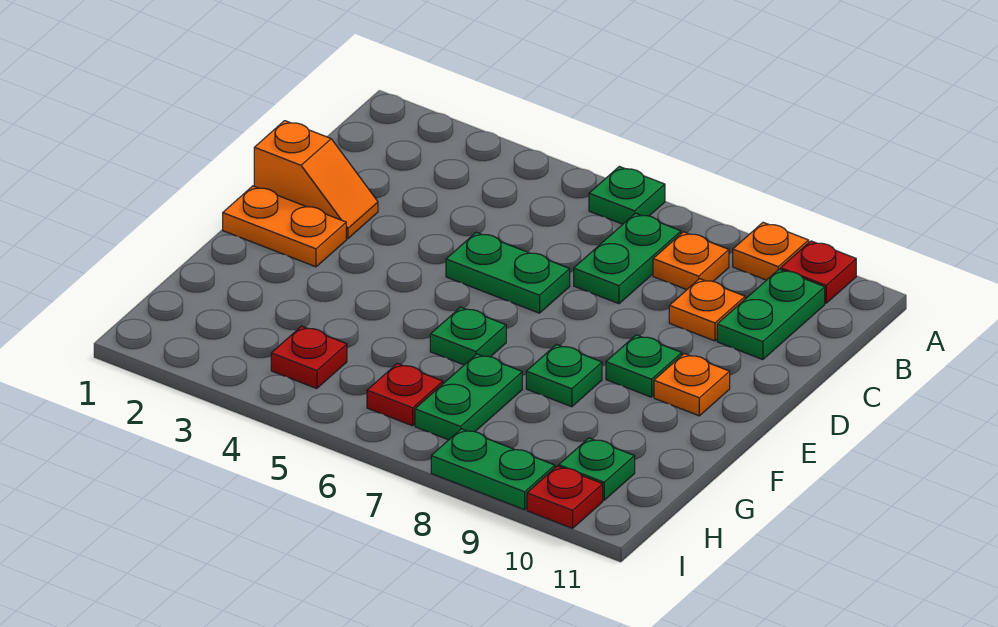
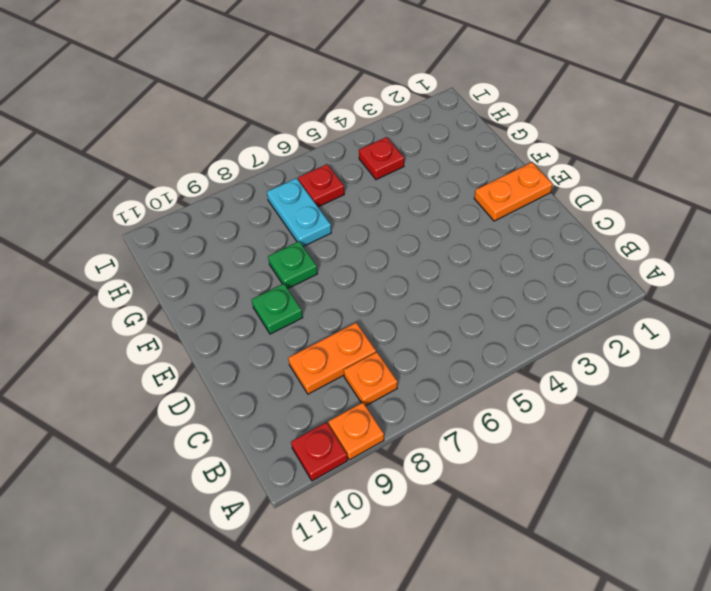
orange 1x2 plate [288,323,376,394] -> orange 1x1 plate [669,279,745,341]
cyan 1x2 plate [267,178,331,247] -> green 1x2 plate [415,354,522,440]
none -> green 1x1 plate [589,166,665,224]
none -> green 1x2 plate [574,213,681,304]
none -> green 1x2 plate [717,269,825,360]

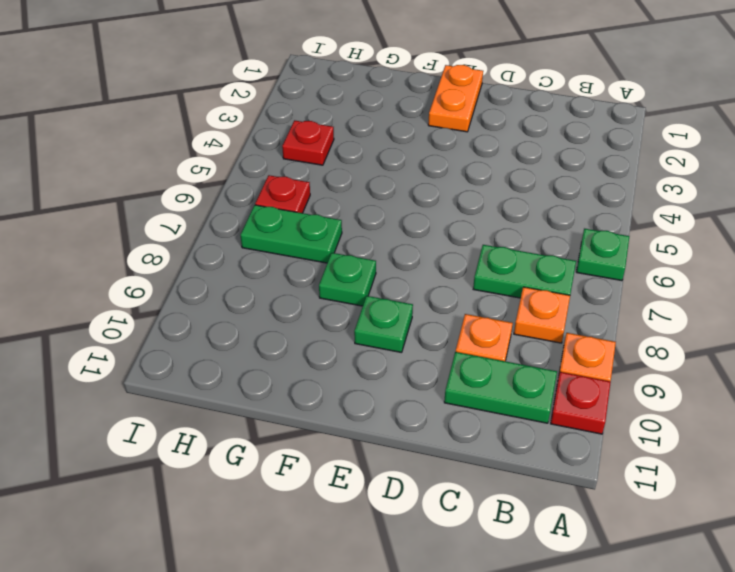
none -> orange 1x2 slope [254,121,378,239]
none -> green 1x2 plate [446,232,570,313]
none -> orange 1x1 plate [654,354,730,416]

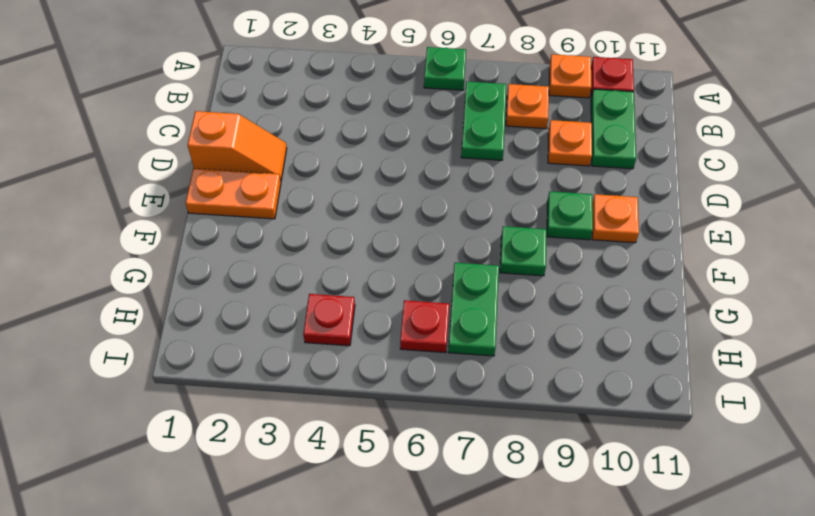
none -> green 1x2 plate [446,232,570,313]
none -> green 1x1 plate [430,307,506,365]
none -> green 1x1 plate [559,438,635,500]

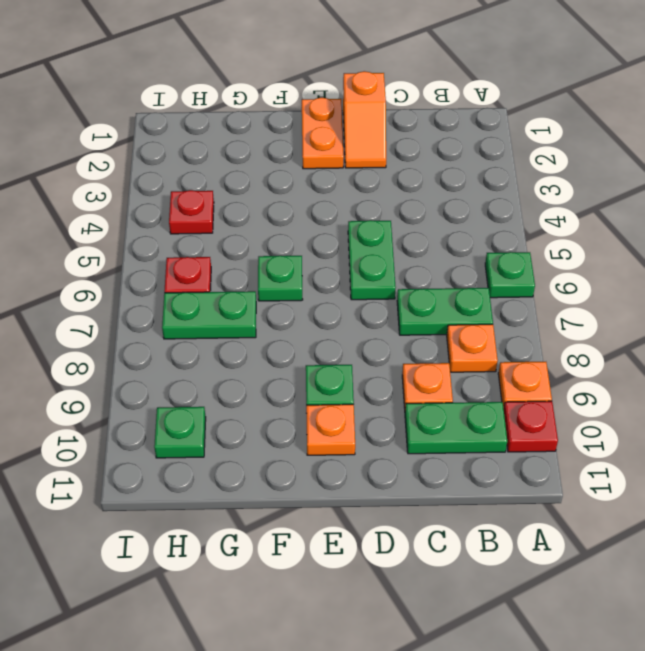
none -> green 1x1 plate [526,344,602,407]
none -> green 1x2 plate [431,429,555,510]
none -> red 1x1 plate [527,466,603,528]

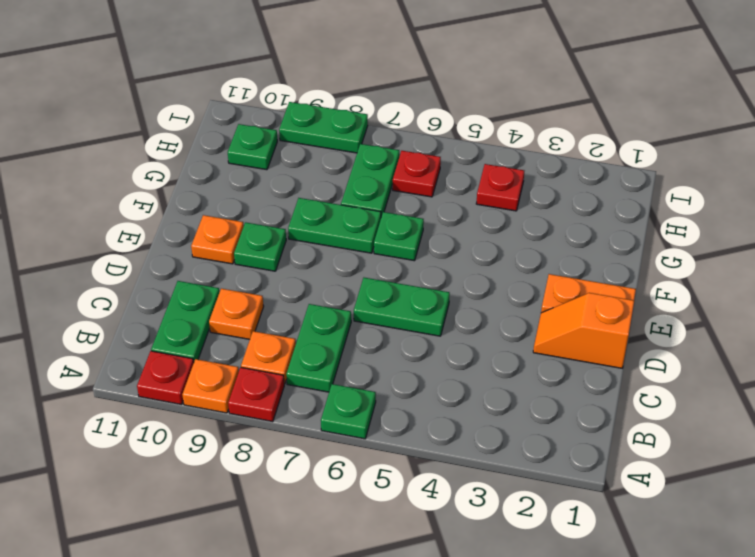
red 1x1 plate [228,367,284,422] -> red 1x1 plate moved to [527,466,603,528]
green 1x2 plate [288,198,381,253] -> green 1x1 plate [526,344,602,407]

